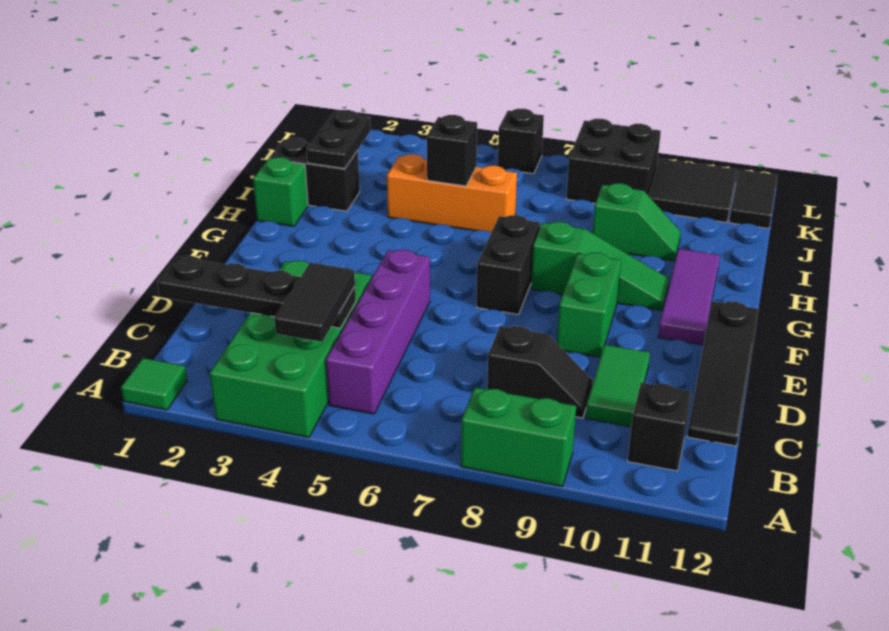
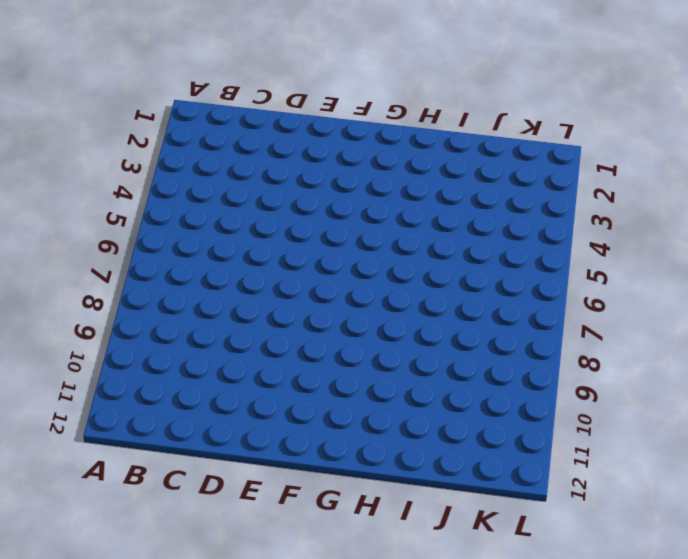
none -> green 1x1 tile [121,358,188,410]
none -> green 2x4 brick [210,261,371,437]
none -> green 1x2 brick [461,388,576,487]

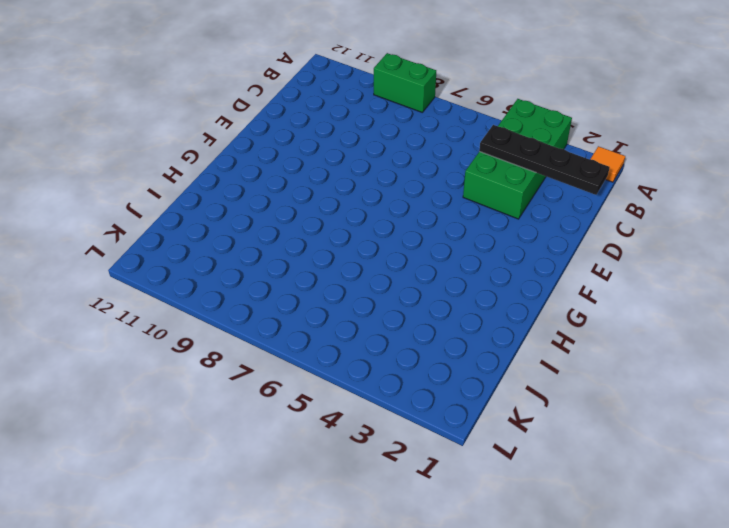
orange 1x1 tile [591,146,625,182] -> green 1x1 tile [121,358,188,410]
none -> purple 1x4 brick [326,250,430,414]
none -> black 1x1 brick [628,383,691,471]
none -> black 1x2 slope [487,326,593,418]

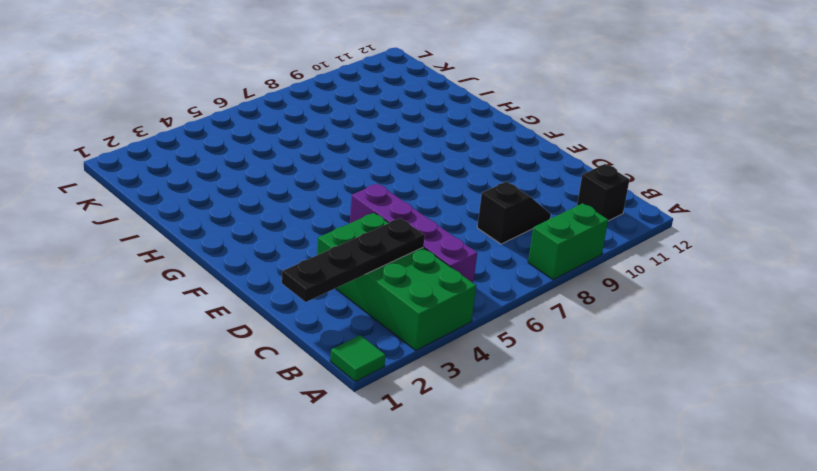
none -> green 1x2 tile [586,345,650,427]
none -> black 1x3 slope [687,301,759,446]
none -> green 1x2 brick [557,253,621,357]

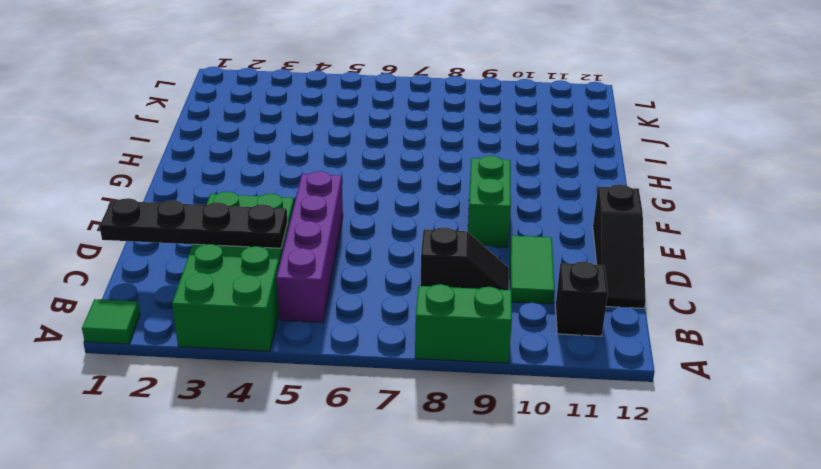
none -> black 1x2 brick [477,215,540,315]
none -> purple 1x3 tile [658,249,720,345]
none -> green 1x3 slope [531,222,669,310]

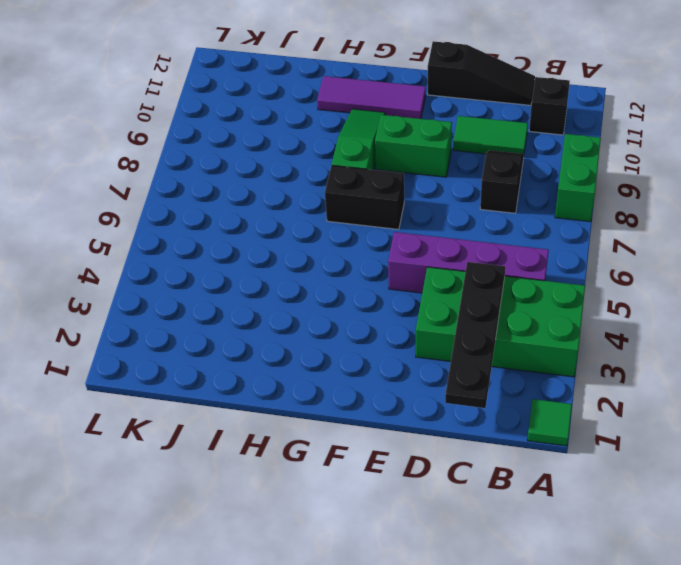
none -> green 1x1 brick [253,157,308,226]
none -> black 1x2 brick [269,138,360,211]
none -> orange 1x3 brick [387,154,517,232]

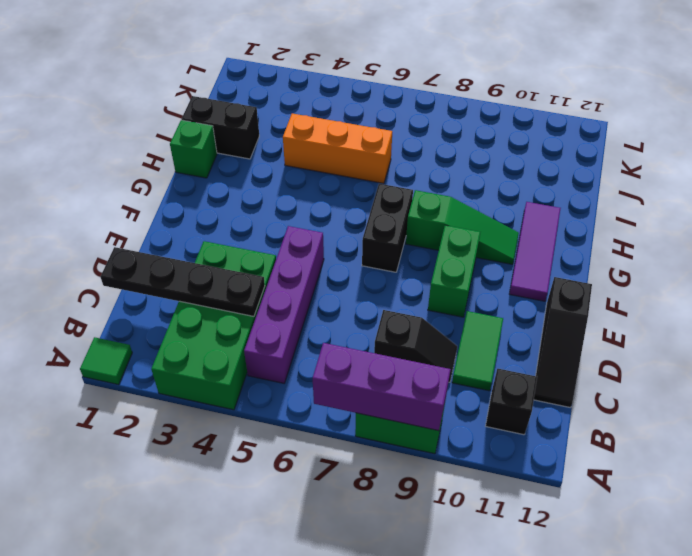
purple 1x3 brick [313,343,451,431] -> none
none -> green 1x2 slope [593,183,681,261]
none -> black 2x2 brick [566,119,661,203]
none -> black 2x2 tile [649,159,737,222]

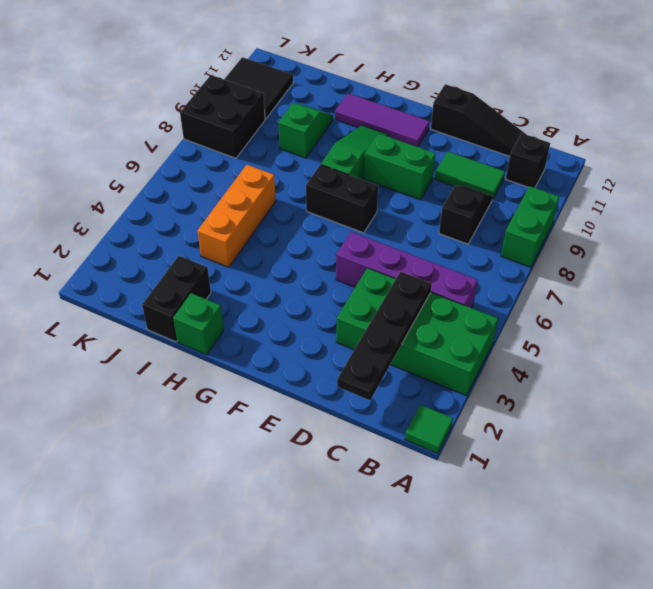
none -> black 1x2 tile [729,170,778,229]
none -> black 1x1 brick [498,109,544,174]
none -> black 1x2 plate [307,110,371,168]

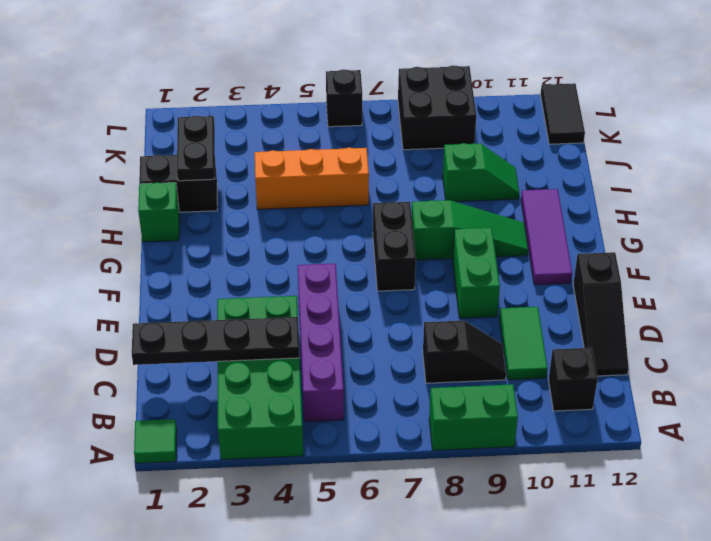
none -> black 2x2 tile [649,159,737,222]
none -> black 1x1 brick [427,115,477,186]
none -> black 1x2 tile [275,263,355,342]

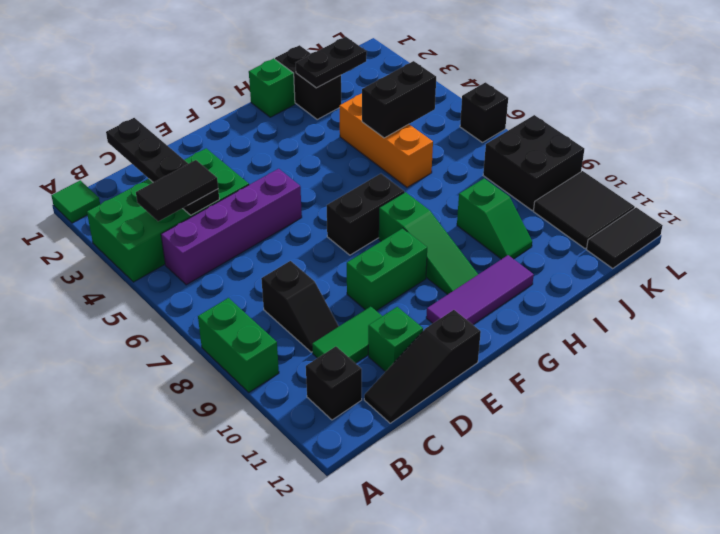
green 1x1 brick [368,307,423,372] -> none
black 1x2 brick [362,61,436,138] -> black 1x1 brick [427,115,477,186]

